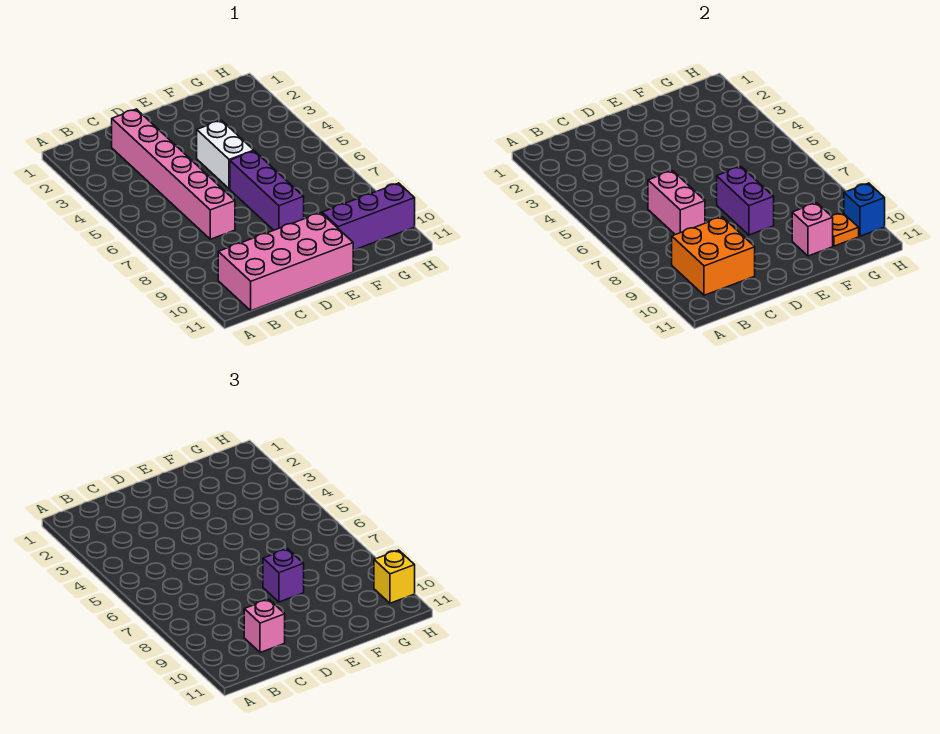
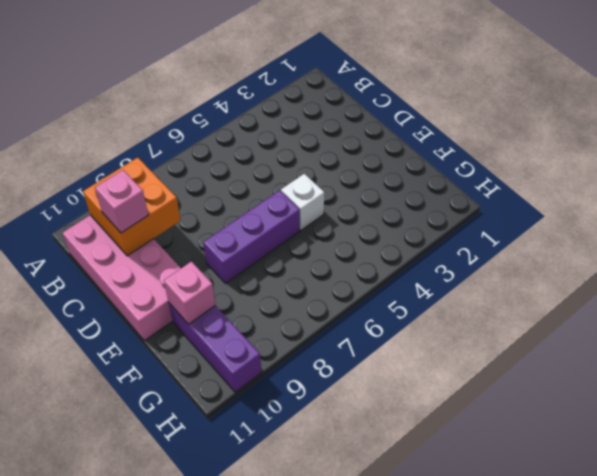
white 1x1 brick [281,174,325,230] -> white 1x2 brick [197,120,254,189]
none -> pink 1x6 brick [112,109,235,239]
none -> pink 1x2 brick [648,171,705,235]
none -> purple 1x2 brick [717,167,774,235]

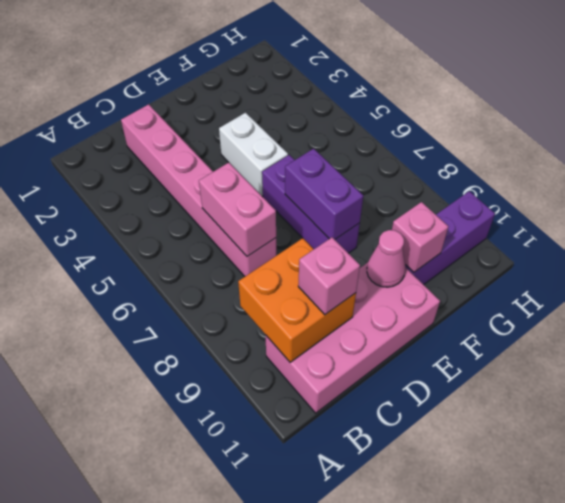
pink 1x1 cone [367,230,405,287] -> none
none -> orange 1x1 plate [832,213,859,246]
none -> blue 1x1 brick [844,183,885,236]
none -> purple 1x1 brick [263,549,304,602]

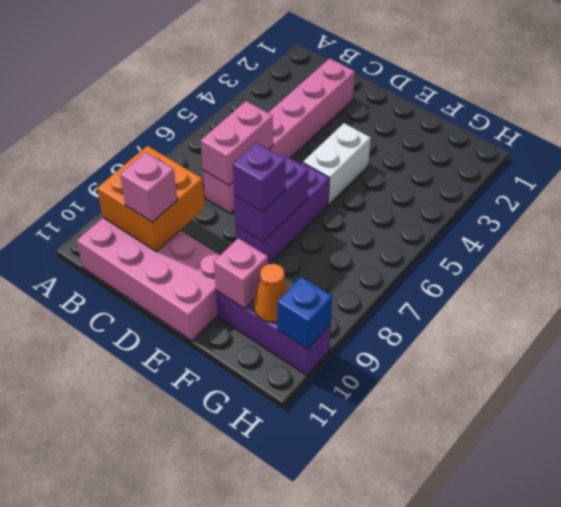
orange 1x1 cone [254,264,288,322] -> orange 1x1 plate [832,213,859,246]
none -> yellow 1x1 brick [374,550,415,603]

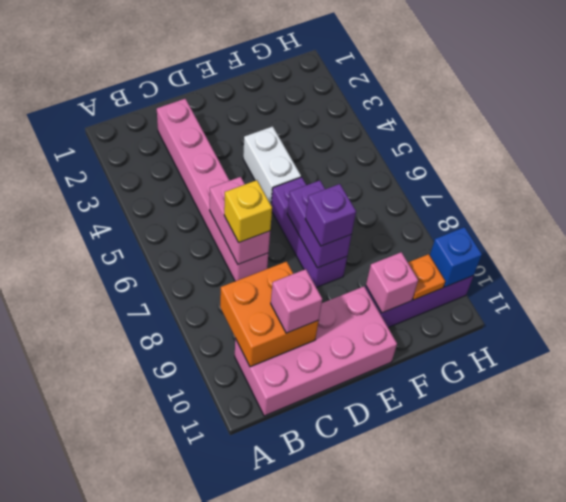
yellow 1x1 brick [224,180,272,243] -> yellow 1x1 brick moved to [374,550,415,603]

